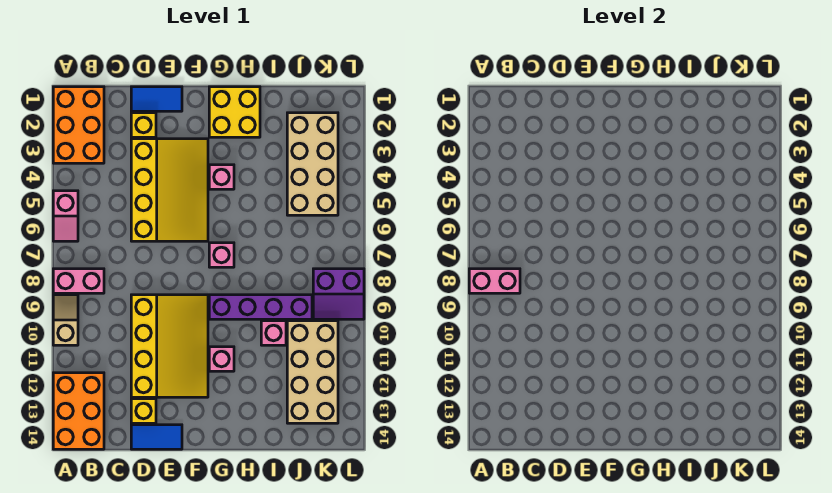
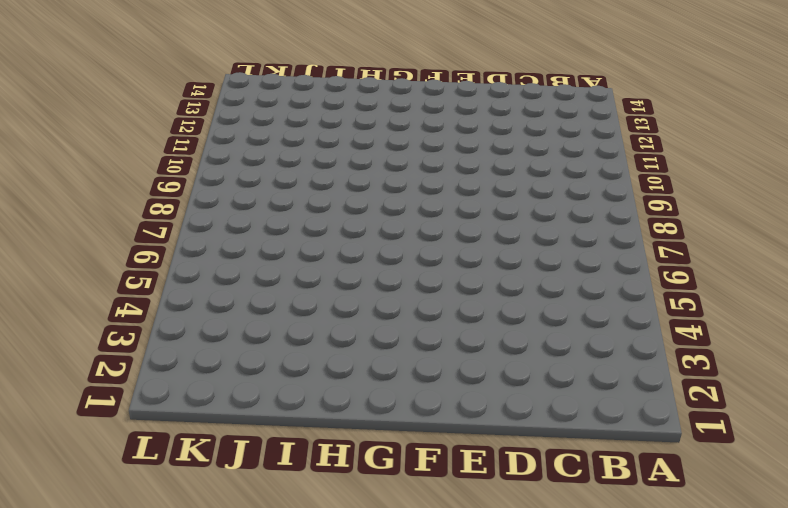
none -> orange 2x3 brick [53,87,104,163]
none -> pink 1x2 slope [53,191,78,241]
none -> pink 1x2 brick [53,269,104,293]

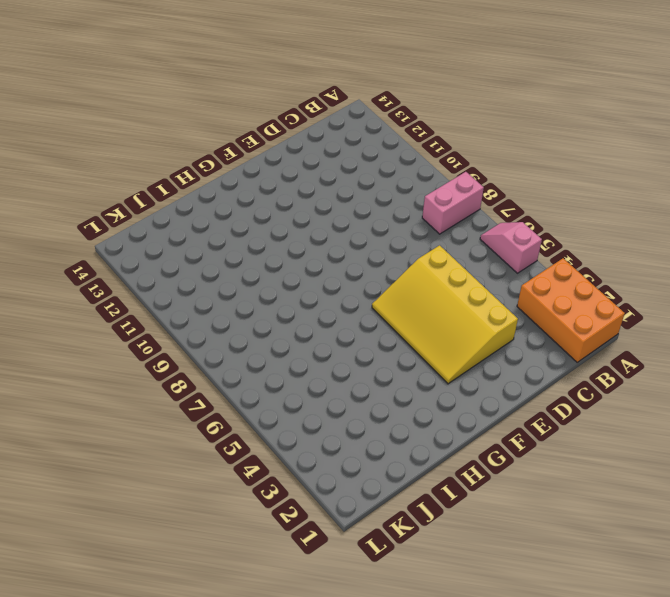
none -> tan 1x2 slope [53,295,78,345]
none -> orange 2x3 brick [53,373,104,449]
none -> blue 1x2 tile [131,87,182,111]

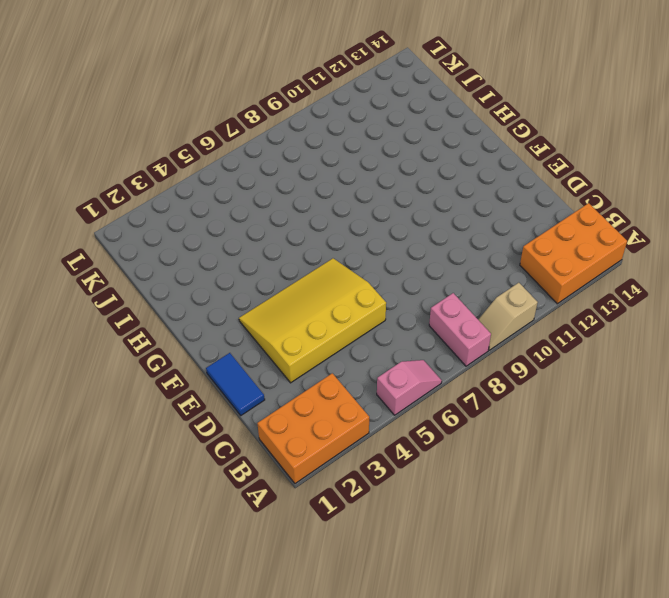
none -> yellow 1x1 brick [131,113,156,137]
none -> yellow 3x4 slope [131,295,208,397]
none -> yellow 1x1 brick [131,399,156,423]

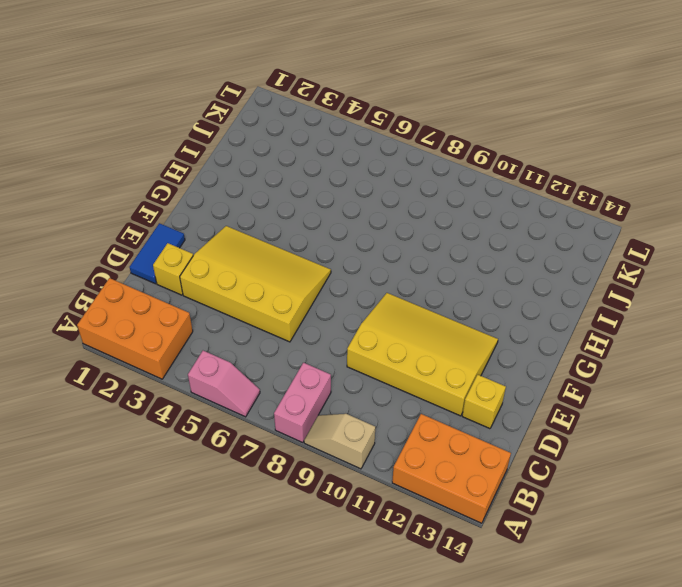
none -> blue 1x2 tile [131,425,182,449]
none -> yellow 2x2 brick [209,87,260,137]
none -> pink 1x1 brick [209,165,234,189]

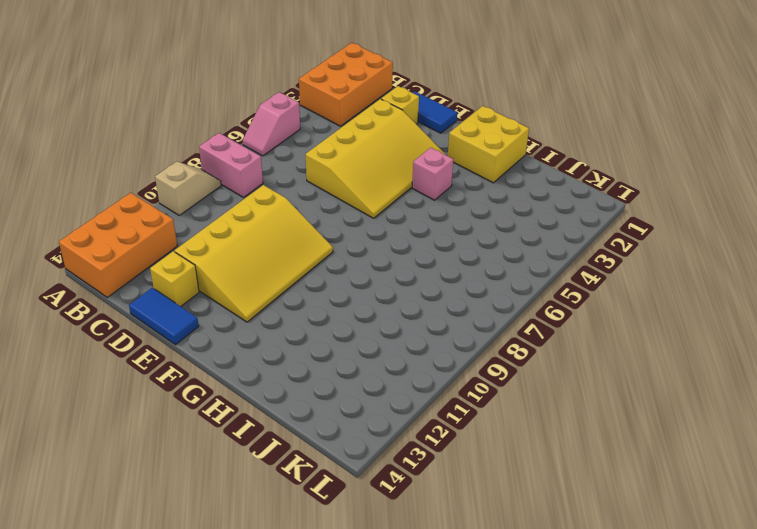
none -> pink 1x1 brick [209,243,234,267]
none -> purple 1x4 brick [209,295,312,319]
none -> pink 1x1 brick [209,347,234,371]

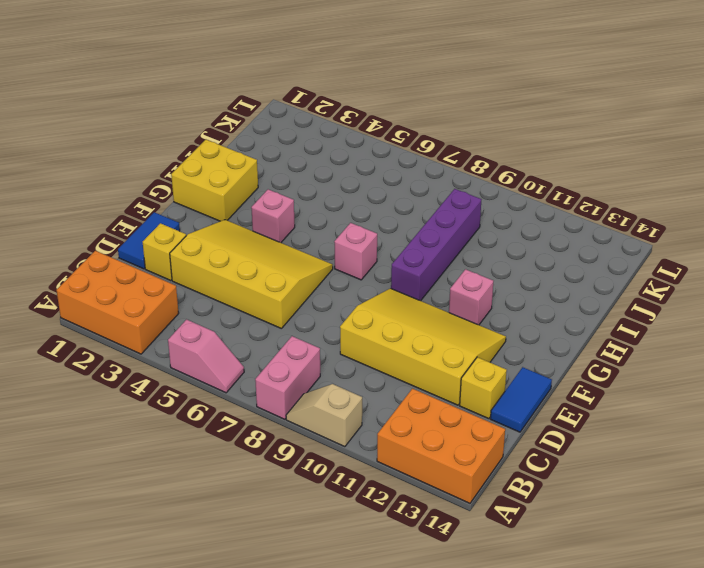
none -> pink 1x1 brick [261,321,286,345]
none -> tan 2x4 brick [287,113,338,215]
none -> tan 2x4 brick [287,321,338,423]

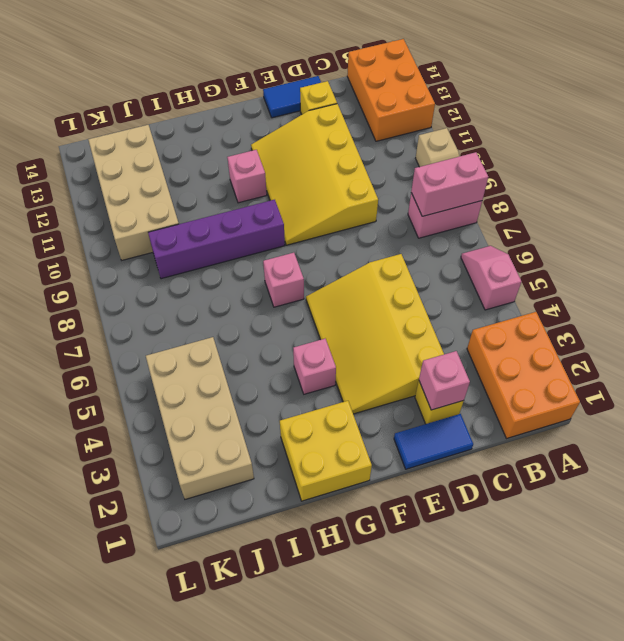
pink 1x1 brick [419,351,470,410] -> pink 1x1 brick moved to [261,321,286,345]
none -> purple 2x2 slope [313,269,364,319]

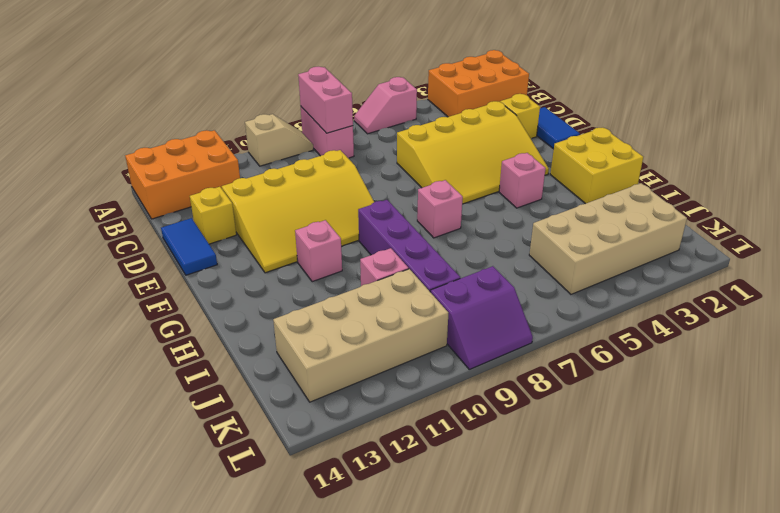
purple 2x2 slope [430,266,533,369] -> purple 2x2 slope turned to [313,269,364,319]

